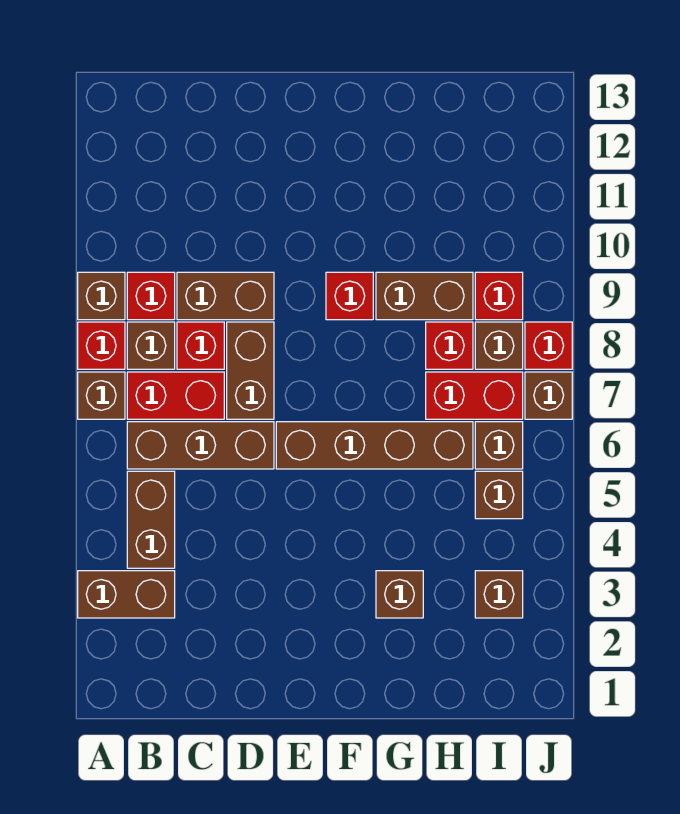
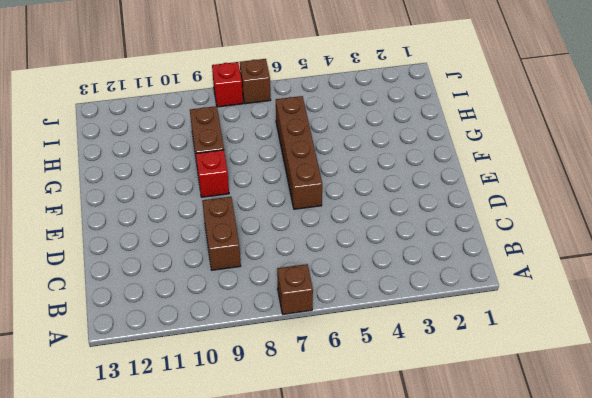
none -> brown 1x2 brick [78,571,175,618]
none -> red 1x1 brick [78,322,125,369]
none -> brown 1x1 brick [78,272,125,320]

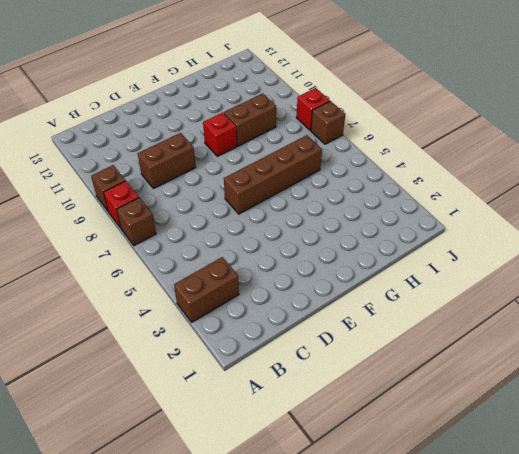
none -> brown 1x2 brick [127,471,175,568]
none -> brown 1x3 brick [127,422,274,469]
none -> red 1x2 brick [127,372,224,419]

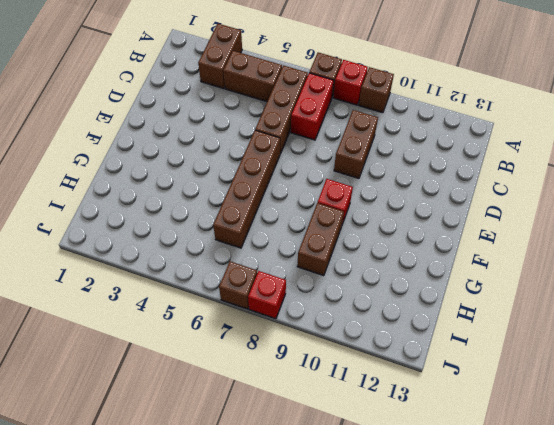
none -> brown 1x1 brick [127,322,175,369]
none -> red 1x1 brick [127,272,175,320]
none -> red 1x1 brick [177,322,224,369]

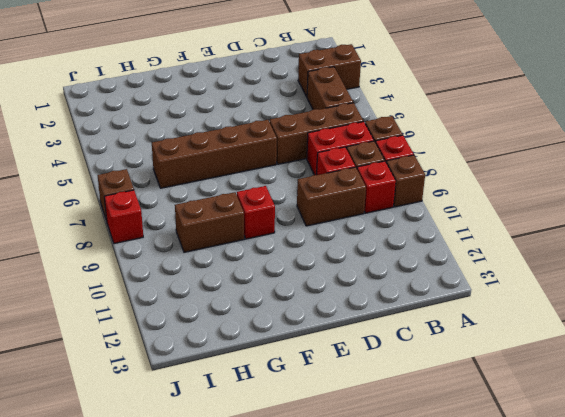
none -> brown 1x2 brick [227,322,274,419]
none -> brown 1x1 brick [376,571,423,618]
none -> red 1x2 brick [426,372,523,419]

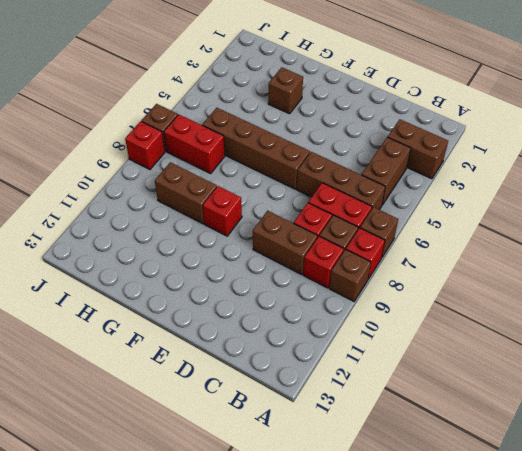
none -> brown 1x2 brick [227,322,274,419]
none -> red 1x1 brick [426,322,473,369]
none -> brown 1x1 brick [475,571,523,618]

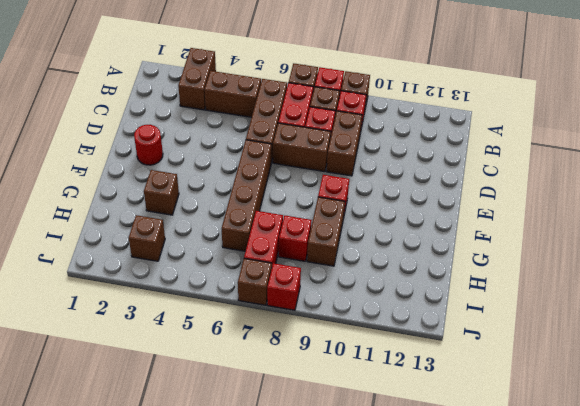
red 1x1 round brick [134,125,163,165] -> none
none -> brown 1x1 brick [475,471,523,519]
none -> brown 1x1 brick [475,422,523,469]
none -> brown 1x1 brick [475,322,523,369]

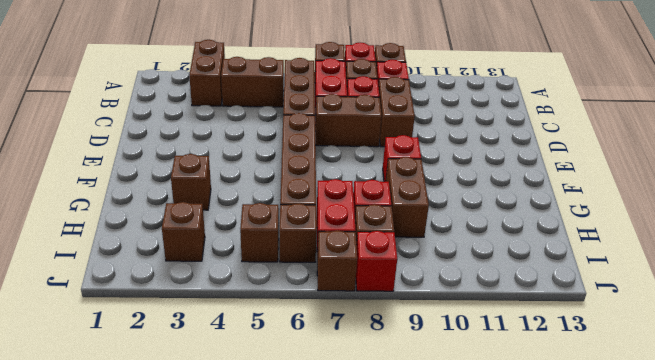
none -> red 1x1 brick [475,272,523,320]

